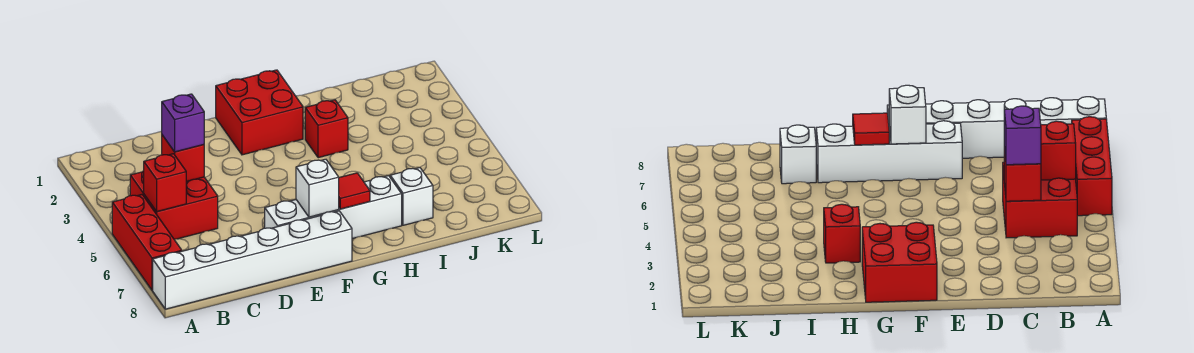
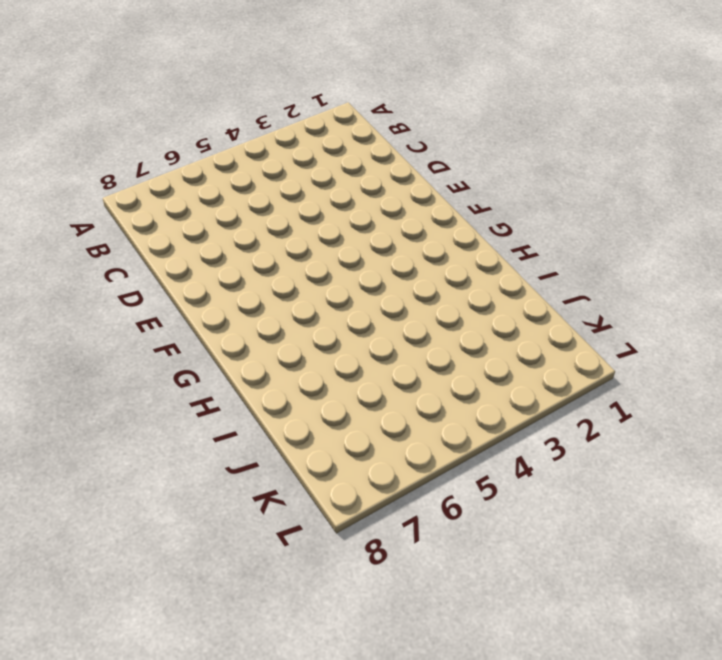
none -> red 1x3 brick [112,195,182,290]
none -> white 1x6 brick [153,211,352,309]
none -> red 2x2 brick [130,171,218,239]

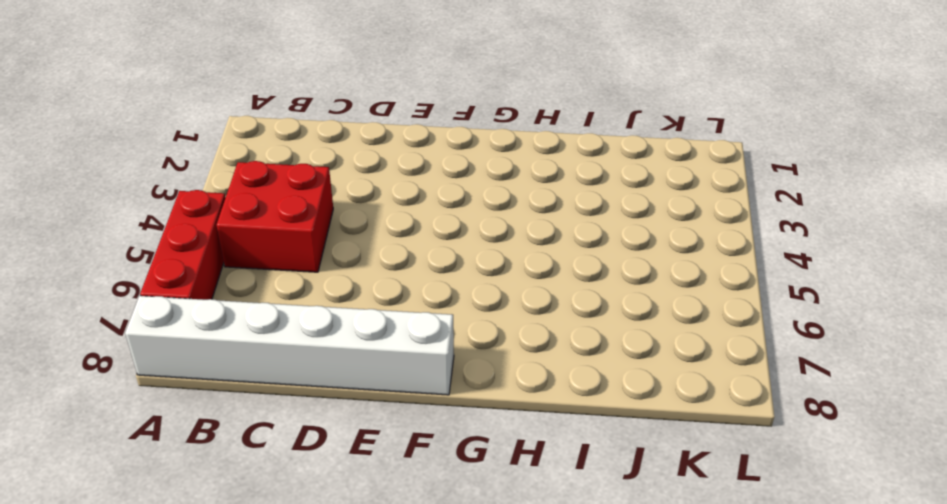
none -> white 1x4 brick [265,176,402,239]
none -> red 2x2 brick [216,70,303,155]
none -> red 1x1 brick [305,100,348,158]

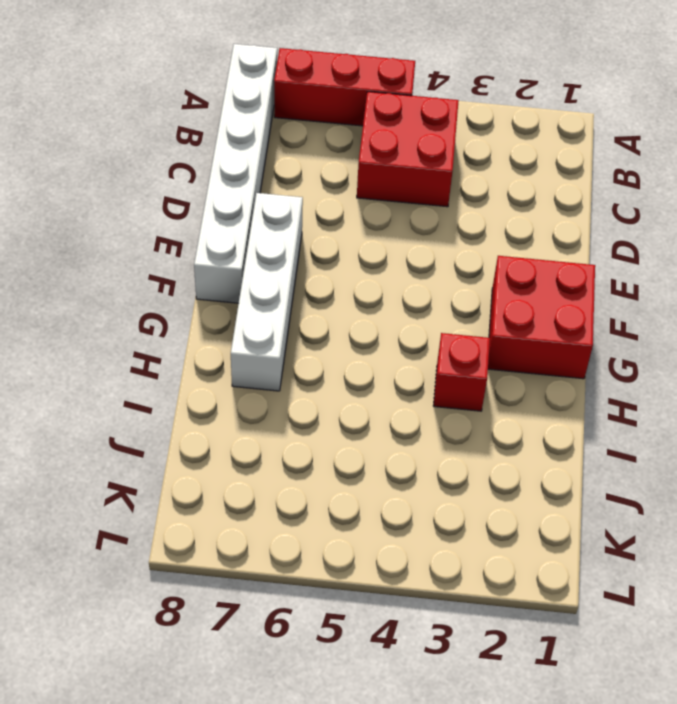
none -> white 1x1 brick [390,168,433,225]
none -> red 1x1 brick [144,154,186,211]
none -> red 1x1 brick [162,135,204,181]

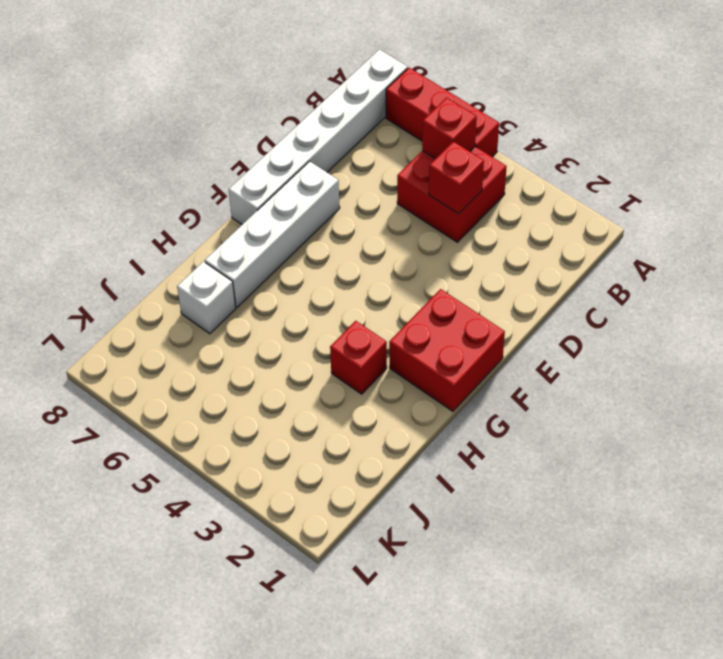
none -> white 1x1 brick [296,159,339,217]
none -> red 1x1 tile [339,173,370,209]
none -> purple 1x1 brick [162,94,204,152]

